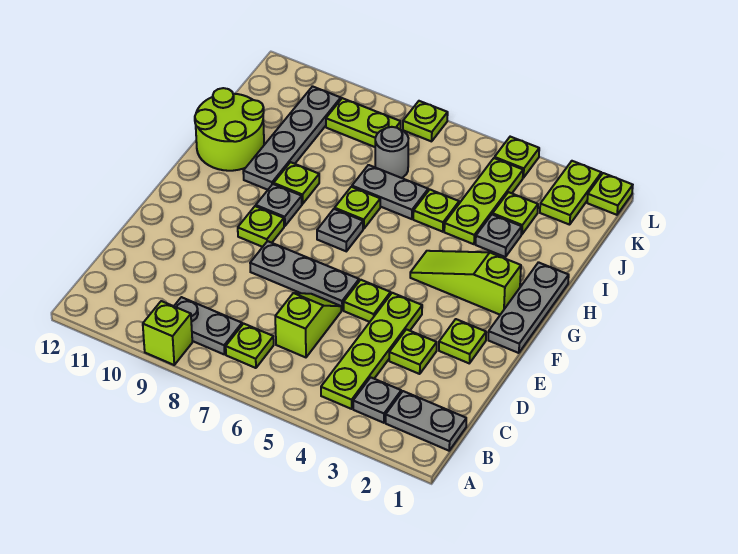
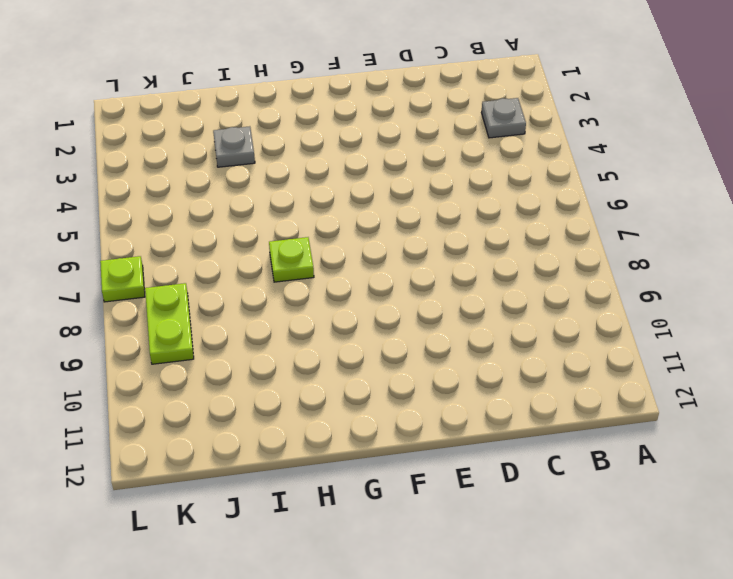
none -> lime 1x1 brick [143,301,192,365]
none -> grey 1x2 plate [386,391,466,451]
none -> lime 1x4 plate [321,293,422,409]
none -> lime 1x1 plate [226,324,274,368]

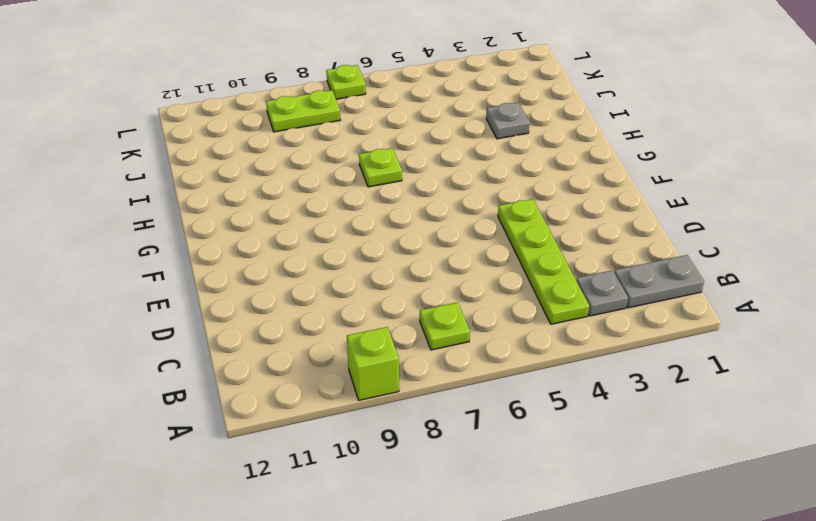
none -> grey 1x2 plate [174,297,242,355]
none -> lime 1x2 slope [275,293,341,357]
none -> lime 1x1 plate [389,329,437,374]
none -> lime 1x1 plate [439,319,486,363]

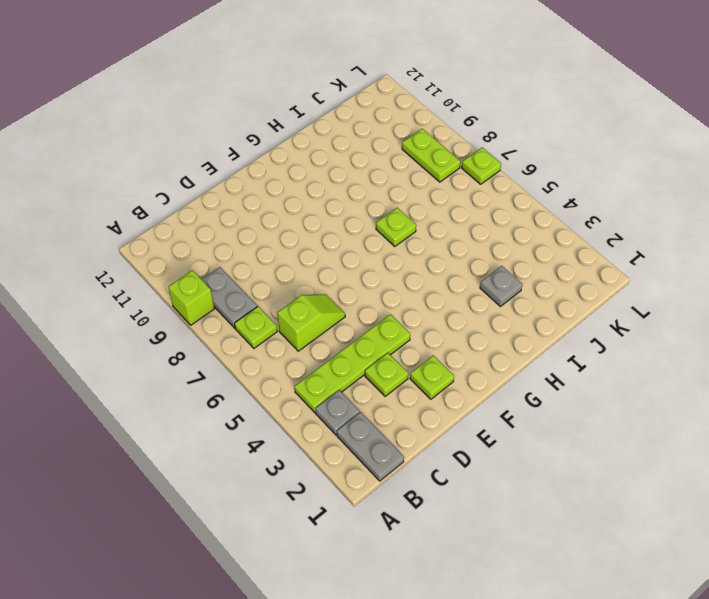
none -> lime 1x1 plate [344,280,391,322]
none -> grey 1x3 plate [250,241,359,310]
none -> grey 1x3 plate [488,262,569,353]
none -> lime 1x1 plate [238,206,284,247]

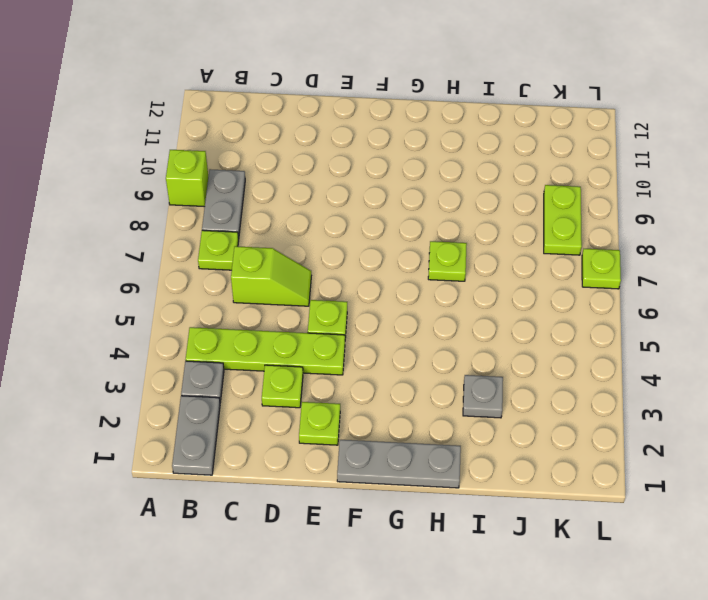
none -> grey 1x3 plate [250,241,359,310]
none -> lime 1x1 plate [238,206,284,247]
none -> lime 1x3 slope [410,251,521,315]
none -> grey 1x1 plate [317,209,363,251]

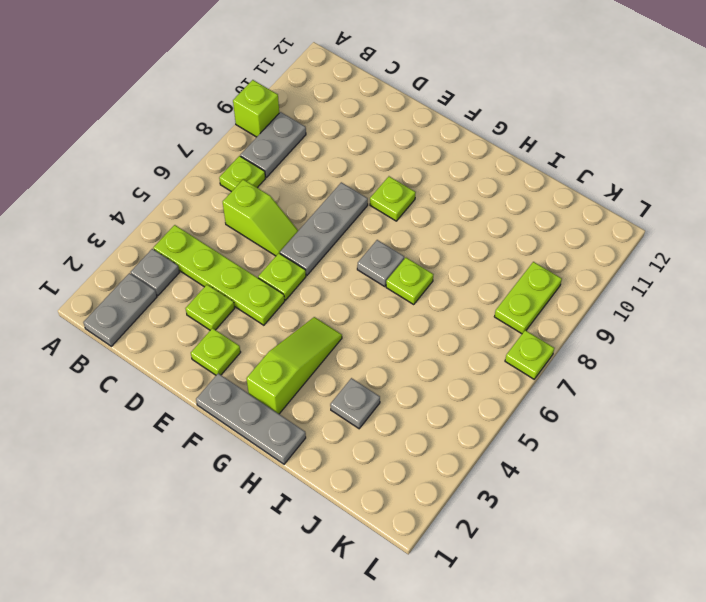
none -> grey 1x1 plate [256,184,302,226]
none -> lime 1x1 plate [274,162,319,204]
none -> grey 1x4 plate [243,86,341,190]
none -> lime 2x2 round brick [195,88,264,171]

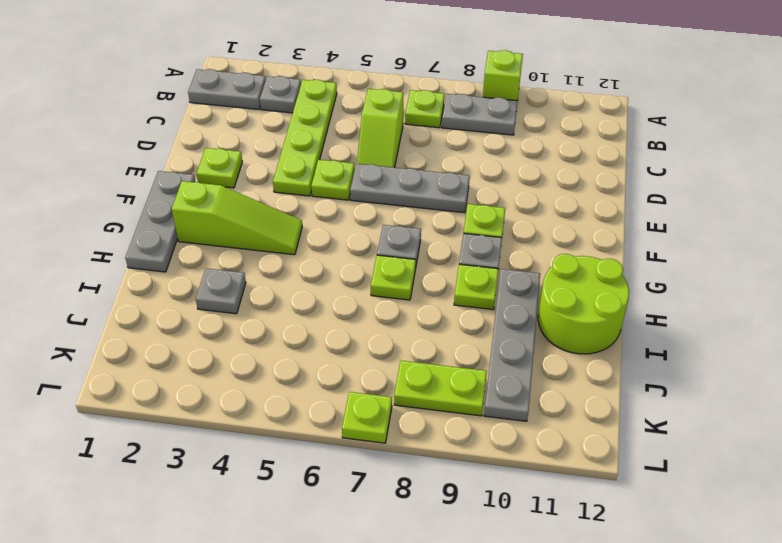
none -> lime 1x1 plate [389,329,437,374]
none -> lime 1x3 plate [444,158,523,244]
none -> lime 1x1 plate [413,190,459,232]
none -> grey 1x2 plate [352,165,428,219]

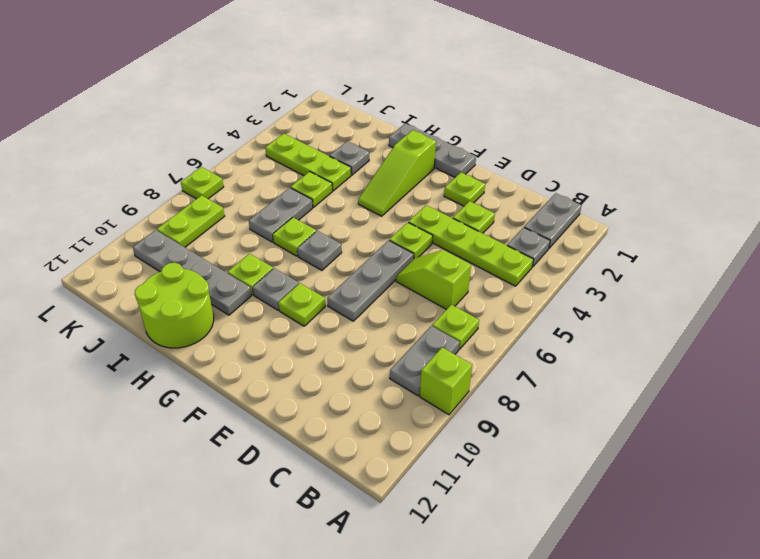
none -> lime 1x1 plate [493,192,538,234]
none -> grey 1x1 round brick [375,127,409,178]
none -> lime 1x2 plate [540,161,601,225]
none -> lime 1x1 plate [587,173,633,215]

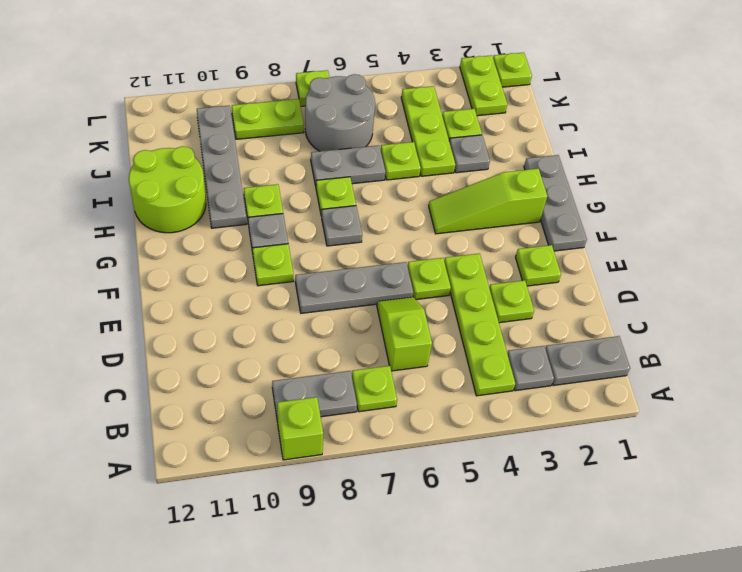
grey 2x2 round brick [305,74,375,151] -> grey 1x1 round brick [375,127,409,178]
none -> lime 1x1 plate [495,137,539,178]

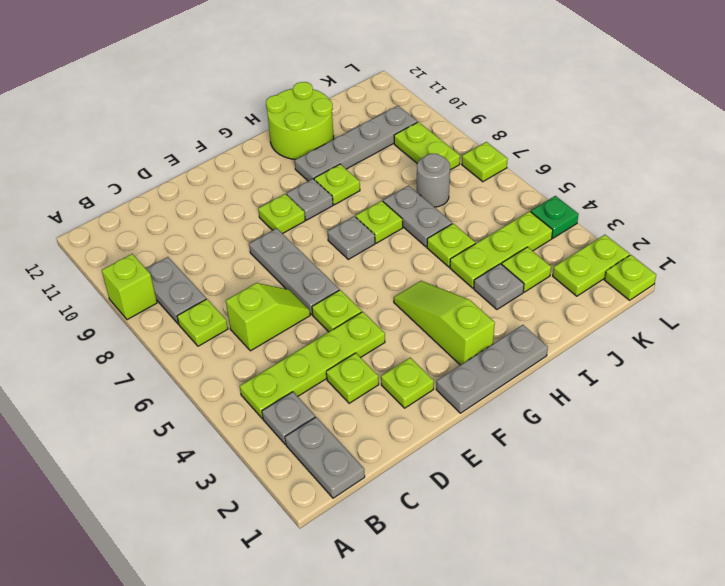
green 1x1 plate [531,196,579,238] -> lime 1x1 plate [495,137,539,178]

